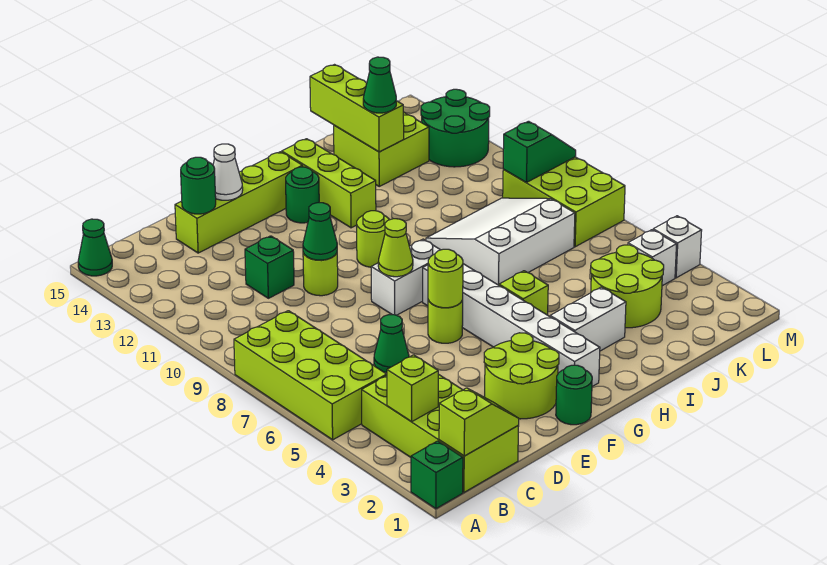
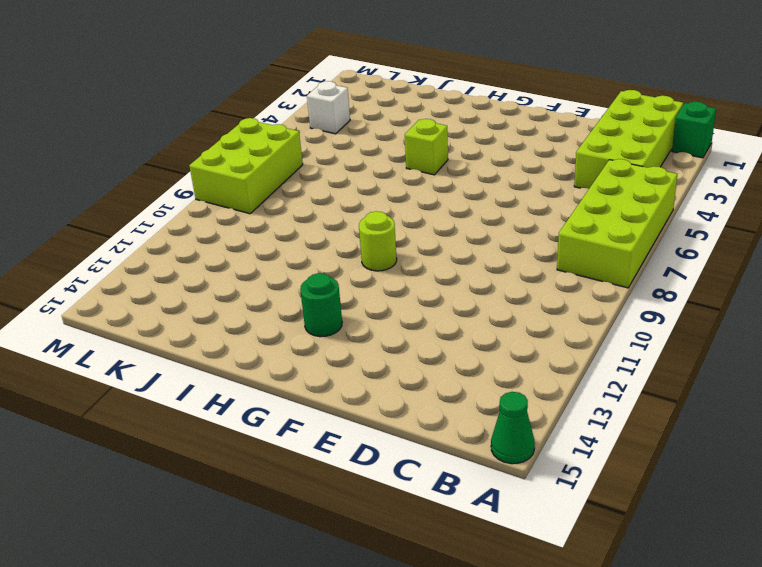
none -> green 1x1 cone [374,315,409,373]
none -> green 1x1 brick [245,236,294,298]
none -> lime 1x4 brick [175,152,303,253]
none -> lime 2x2 round brick [484,333,559,419]

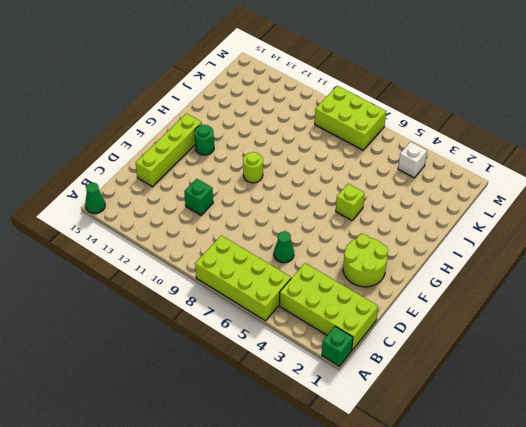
none -> lime 1x1 round brick [303,253,338,296]
none -> green 1x1 round brick [556,365,592,425]
none -> lime 1x1 round brick [428,300,463,343]
none -> white 1x2 brick [371,239,440,315]

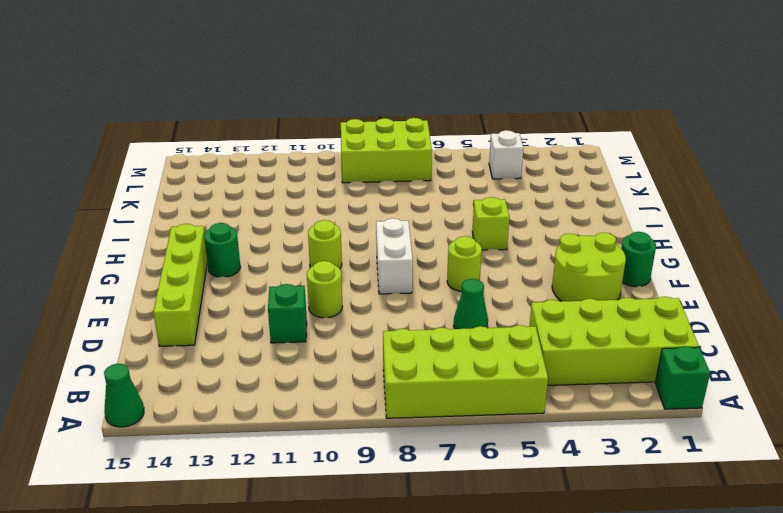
none -> white 1x6 brick [423,264,600,386]
none -> white 1x2 brick [550,287,626,351]
none -> lime 1x3 brick [282,139,376,228]
none -> white 3x3 slope [426,198,575,285]

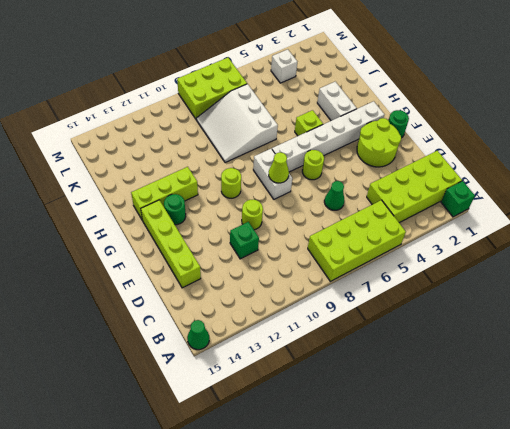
none -> lime 2x2 round brick [591,245,664,328]
none -> lime 2x2 brick [334,112,429,186]
none -> green 2x2 round brick [421,89,490,167]
none -> white 1x1 brick [653,216,702,278]

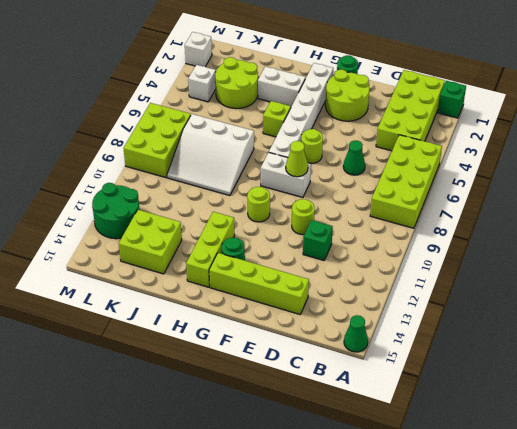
white 1x1 brick [185,32,212,67] -> white 1x1 brick moved to [653,216,702,278]
none -> lime 1x2 slope [439,388,519,456]
none -> lime 1x1 brick [387,355,438,421]
none -> green 1x1 round brick [181,157,216,214]
none -> green 1x1 cone [303,203,337,260]

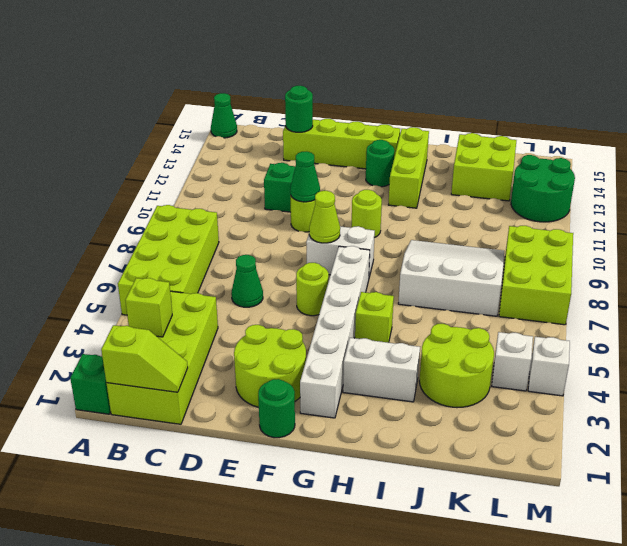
none -> white 1x1 cone [213,144,243,200]
none -> lime 1x1 round brick [428,249,463,308]
none -> lime 1x3 brick [310,65,404,152]
none -> green 1x2 slope [503,121,576,182]

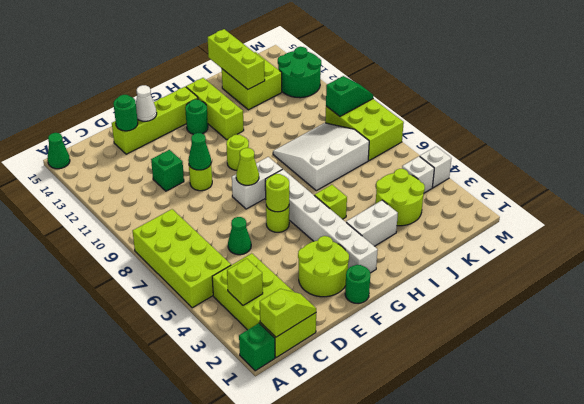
none -> green 1x1 cone [363,57,396,113]

